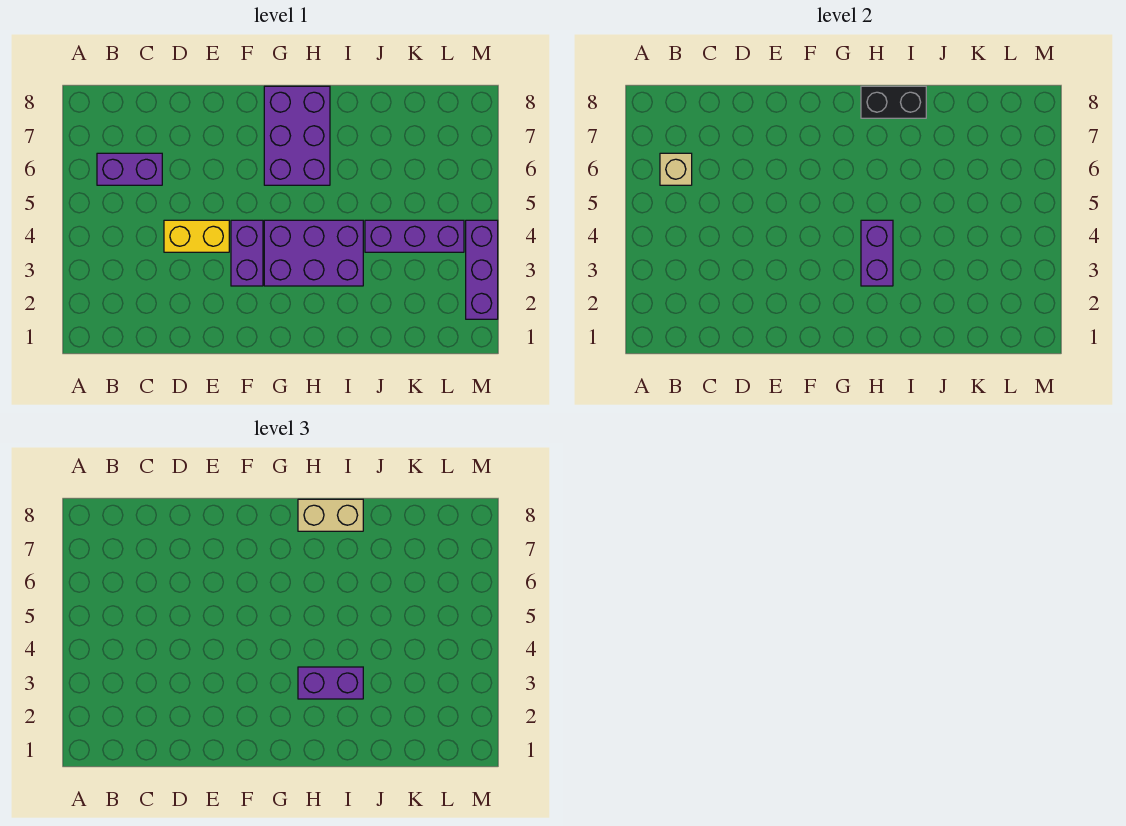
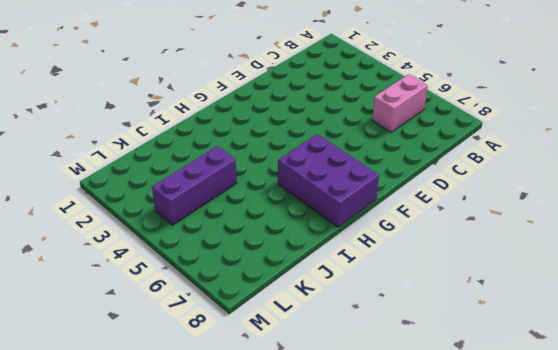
pink 1x2 brick [372,74,428,132] -> purple 1x2 brick [97,153,162,185]
none -> yellow 1x2 brick [164,220,229,252]
none -> purple 1x2 brick [231,220,263,286]
none -> purple 2x3 brick [264,220,363,286]

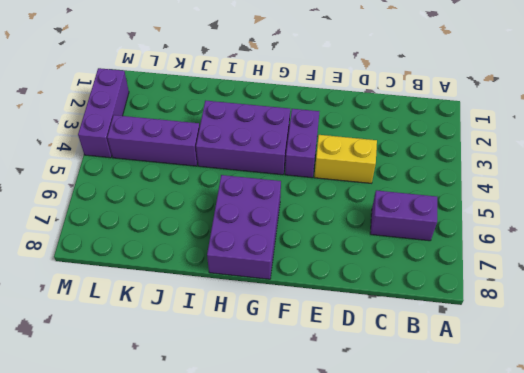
none -> tan 1x1 brick [660,153,692,185]
none -> purple 1x2 brick [861,220,893,286]
none -> black 1x2 brick [861,86,926,118]

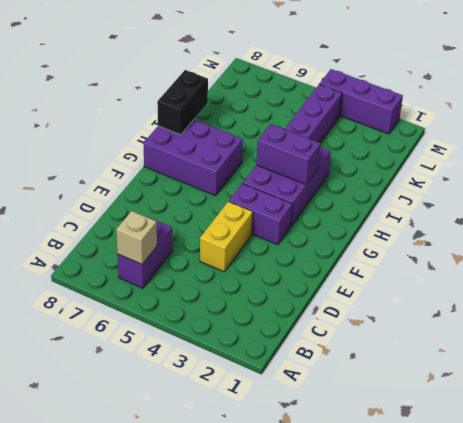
none -> purple 1x2 brick [298,667,363,699]
none -> tan 1x2 brick [298,499,363,531]

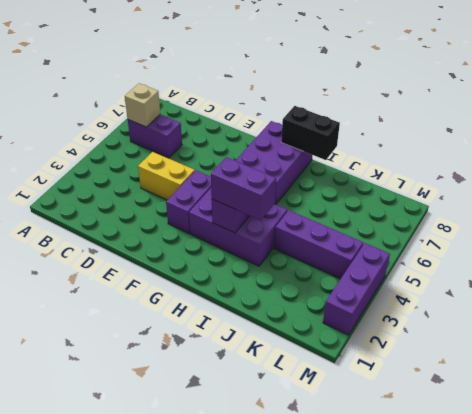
none -> tan 1x2 brick [298,499,363,531]

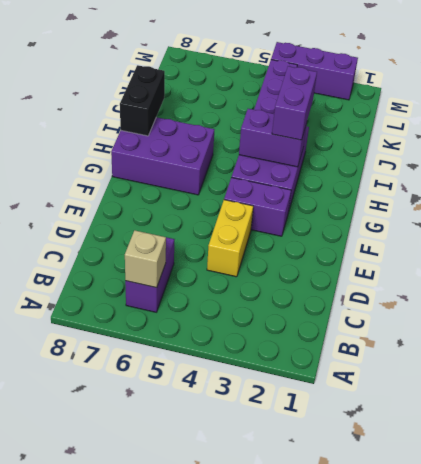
none -> tan 1x2 brick [298,499,363,531]

